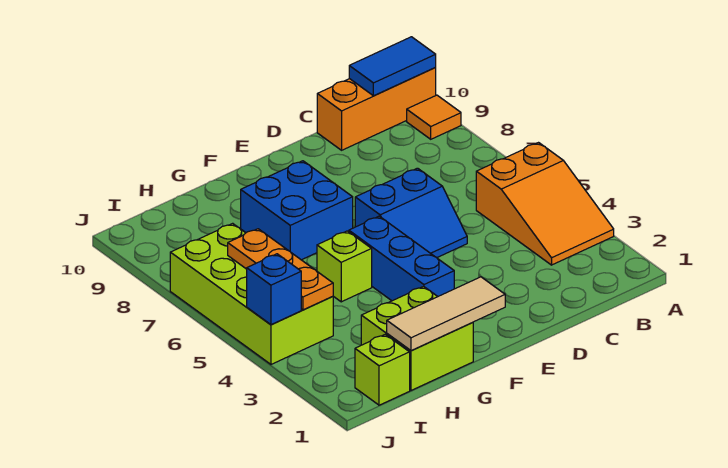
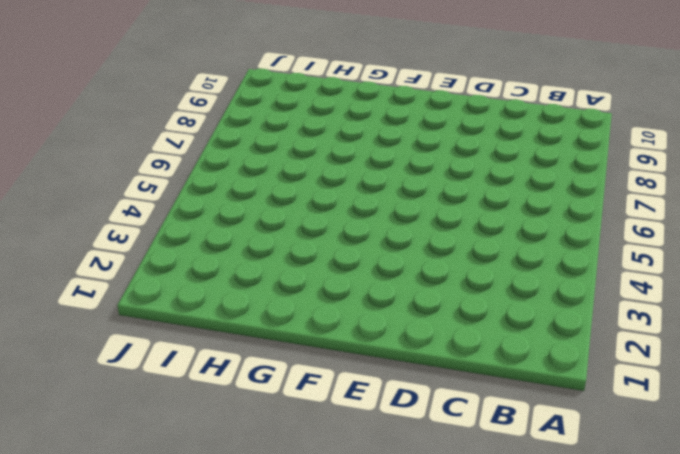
none -> orange 2x3 slope [476,143,614,265]
none -> orange 1x1 tile [407,95,461,139]
none -> orange 1x3 brick [317,68,436,150]

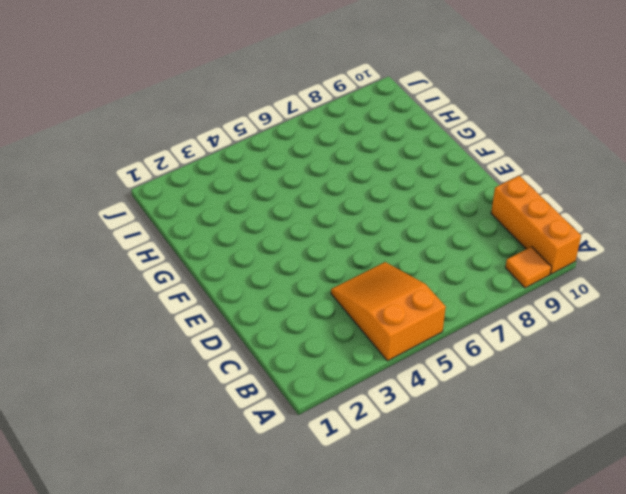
orange 2x3 slope [331,262,446,361] -> orange 2x3 slope turned to [476,143,614,265]
none -> blue 2x2 slope [355,168,467,257]
none -> blue 1x3 brick [349,216,454,301]
none -> blue 2x2 brick [241,161,353,260]

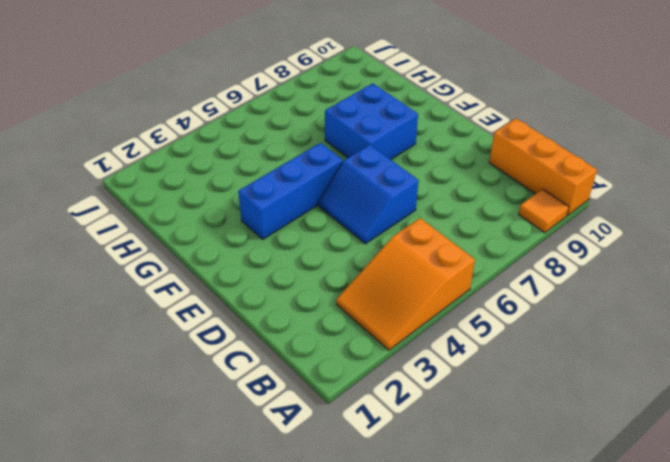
none -> lime 2x2 brick [361,286,473,390]
none -> lime 1x1 brick [317,231,372,302]
none -> lime 1x1 brick [355,334,410,405]

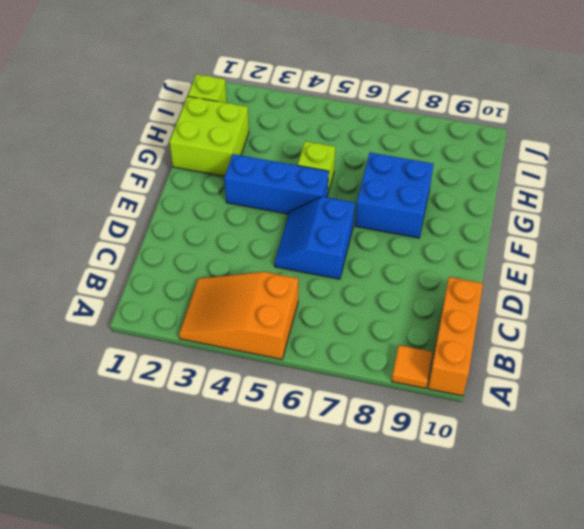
none -> lime 2x4 brick [170,223,333,364]
none -> blue 1x2 tile [349,37,436,96]
none -> tan 1x3 tile [387,277,505,351]

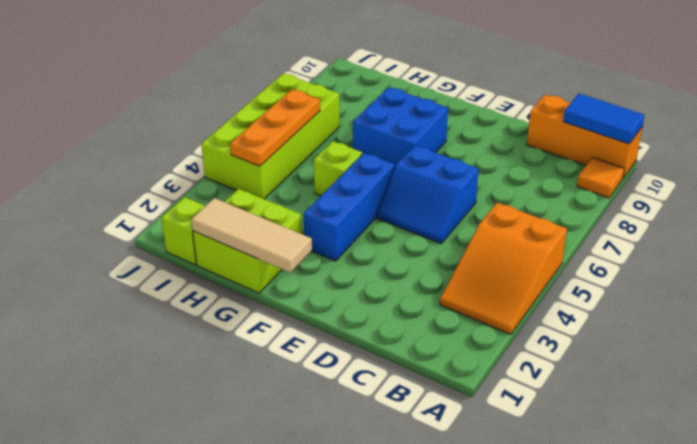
none -> blue 1x1 brick [247,254,301,325]

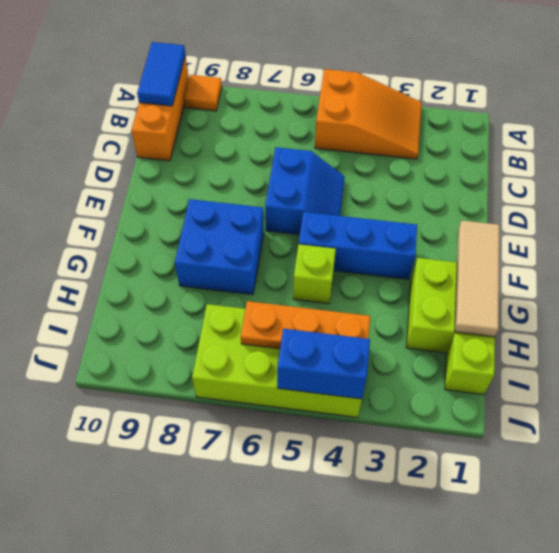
blue 1x2 brick [277,329,370,399] -> blue 1x1 brick [247,254,301,325]

